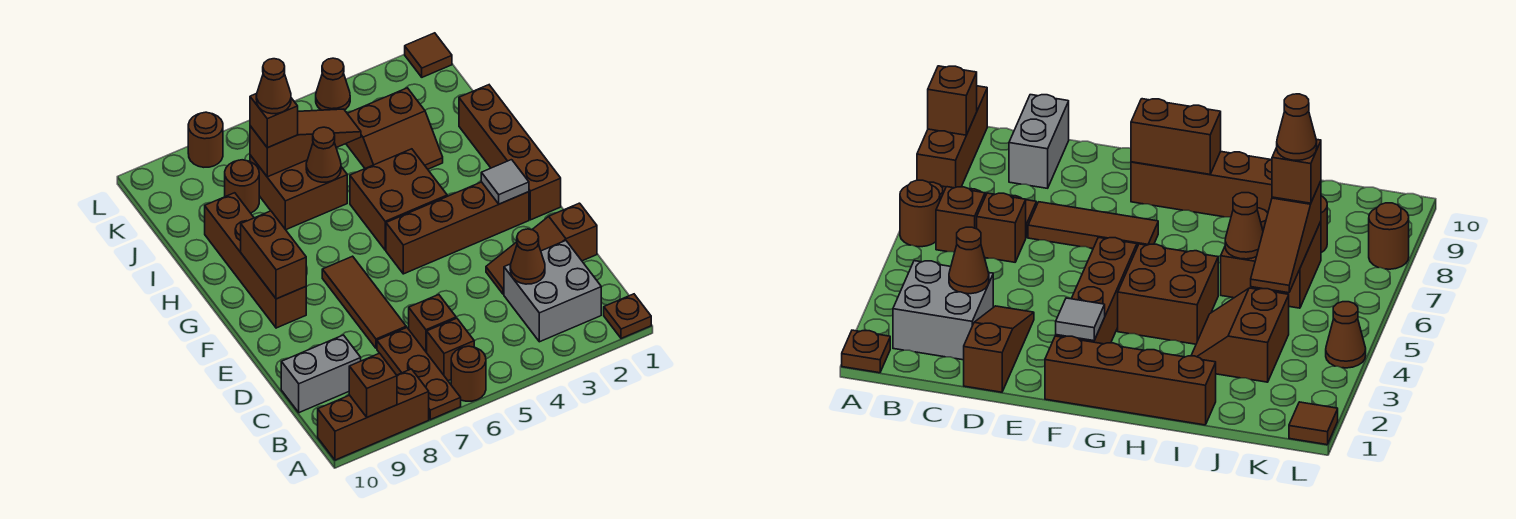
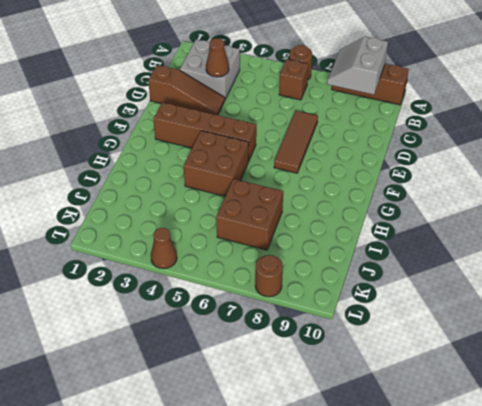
grey 2x2 slope [327,37,388,95] -> brown 1x1 brick [349,353,397,417]
none -> brown 1x1 plate [604,294,651,338]
none -> brown 1x3 plate [377,328,461,420]
none -> brown 1x1 brick [409,295,456,353]

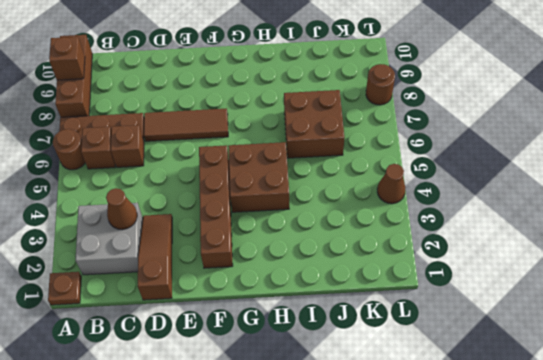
none -> grey 1x2 brick [281,335,361,413]
none -> brown 1x4 brick [459,85,561,220]
none -> brown 1x4 brick [205,193,306,328]

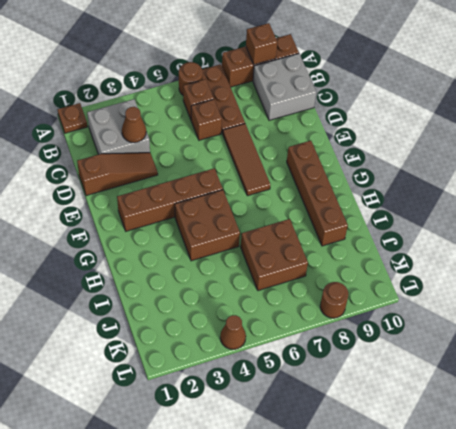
grey 2x2 brick [253,54,316,120] -> grey 1x2 brick [281,335,361,413]
none -> brown 1x4 brick [459,85,561,220]
none -> brown 2x2 slope [346,88,443,169]
none -> brown 1x1 round brick [225,160,259,213]

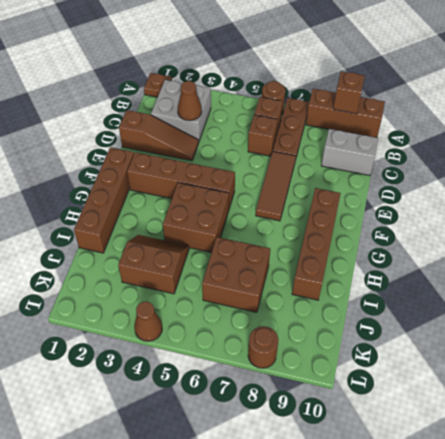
none -> brown 1x1 round brick [225,160,259,213]
none -> brown 1x1 tile [405,33,452,77]
none -> grey 1x1 tile [481,160,529,204]

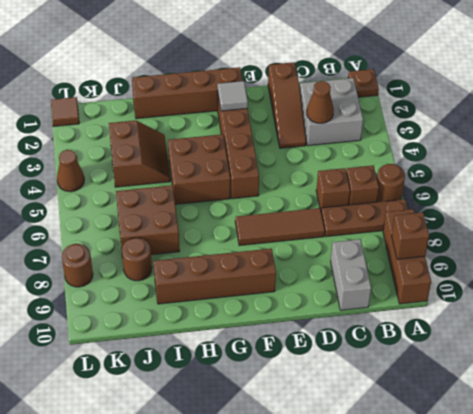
none -> brown 1x2 brick [241,211,306,299]
none -> brown 1x1 cone [306,127,341,182]
none -> brown 1x3 slope [250,109,361,177]

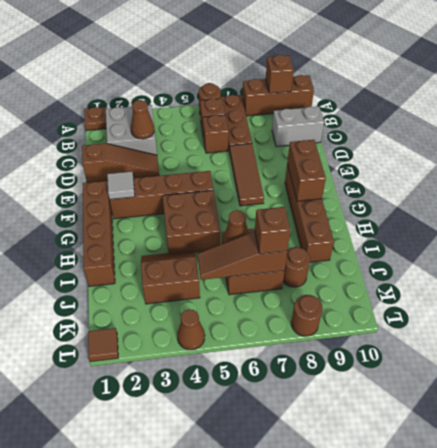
none -> brown 1x1 cone [256,59,291,114]

